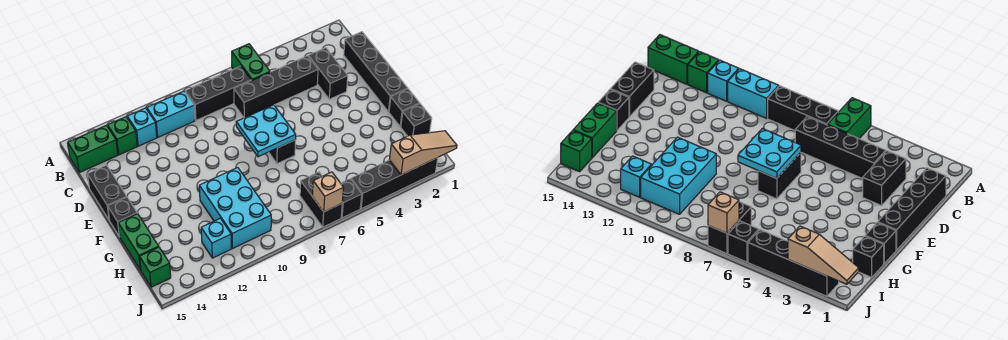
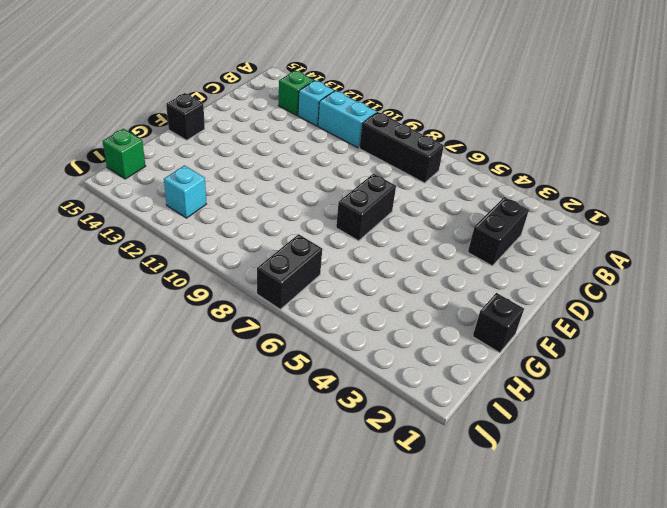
none -> green 1x2 brick [232,44,270,80]
none -> green 1x2 brick [68,125,118,173]
none -> black 1x4 brick [344,32,408,112]

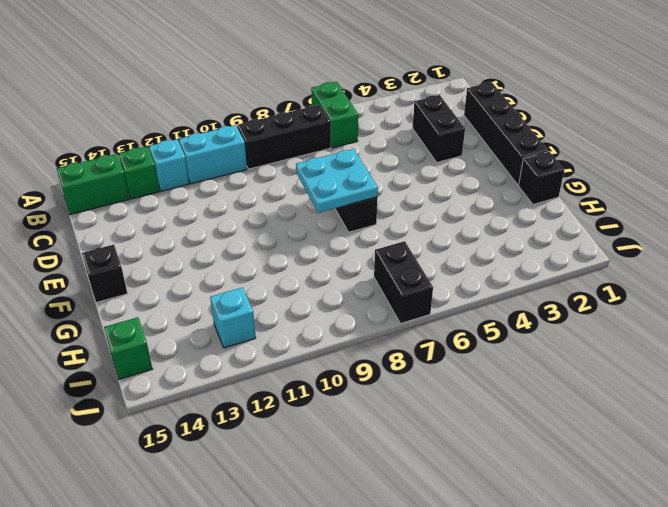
none -> black 1x4 brick [234,56,318,118]
none -> black 1x2 brick [87,165,127,219]
none -> cyan 2x3 brick [199,167,271,249]

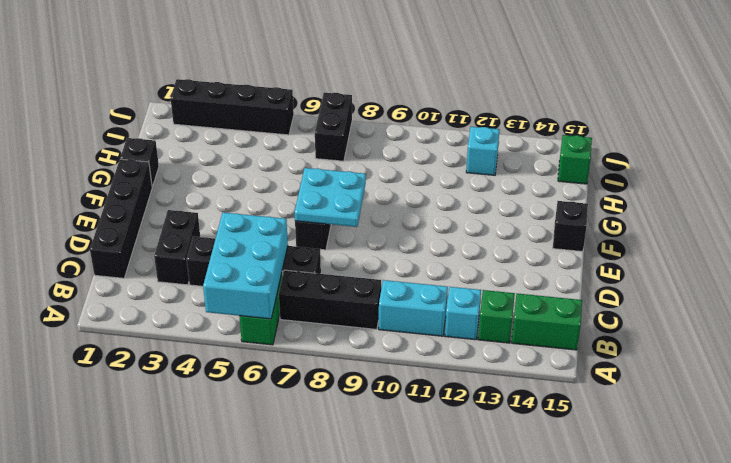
cyan 2x3 brick [203,212,288,319] -> cyan 2x3 brick moved to [199,167,271,249]
none -> black 1x2 brick [87,165,127,219]
none -> green 1x2 brick [118,214,159,270]
none -> black 1x1 brick [401,104,432,136]

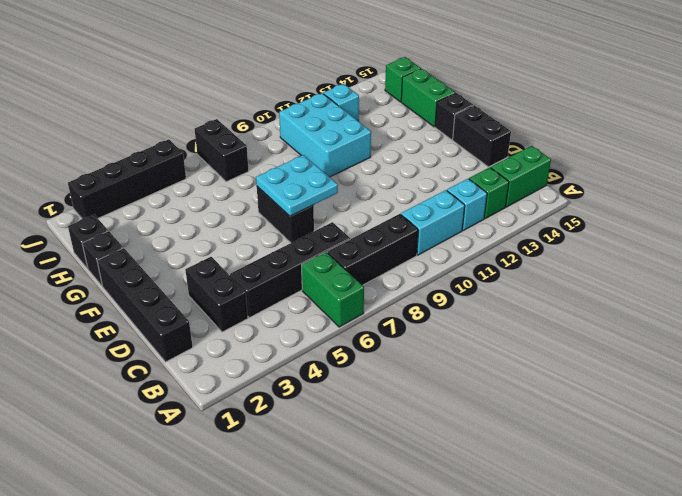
none -> black 1x1 brick [341,179,362,218]
none -> tan 1x3 slope [389,131,457,175]
none -> tan 1x1 brick [312,172,344,212]

